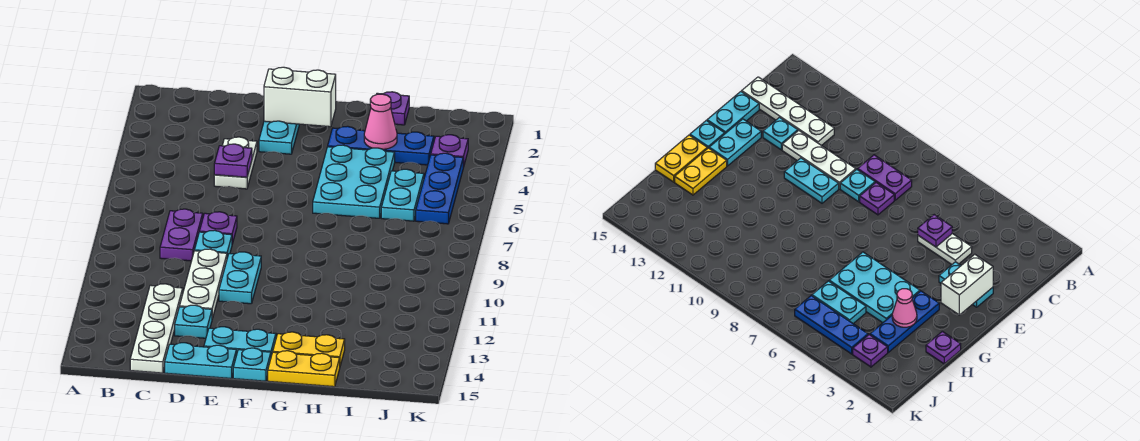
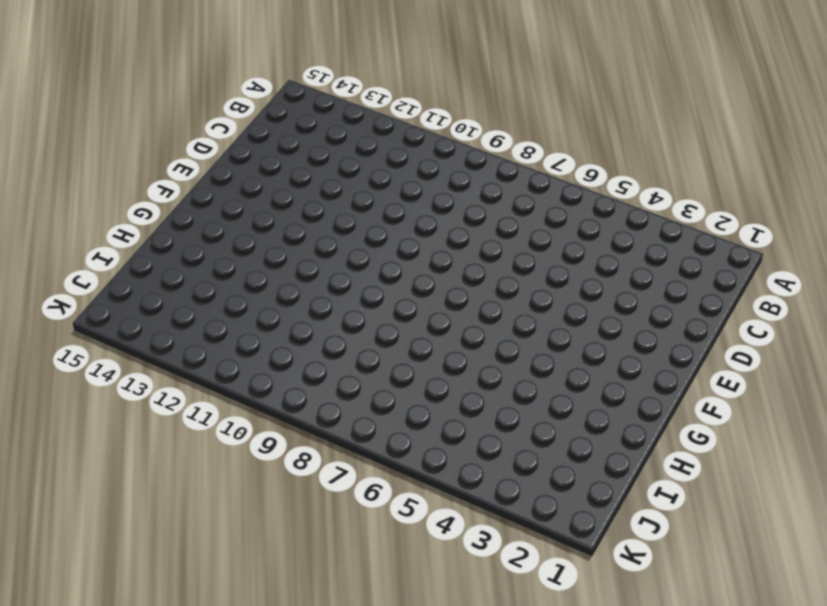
none -> purple 1x2 plate [160,209,203,261]
none -> white 1x4 plate [130,284,183,373]
none -> white 1x2 plate [214,137,257,189]

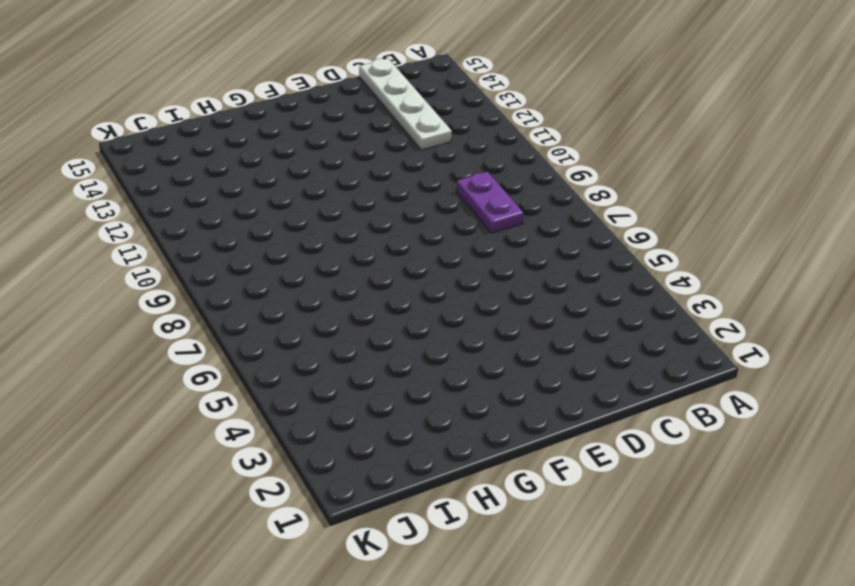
none -> white 1x2 plate [214,137,257,189]
none -> purple 1x1 plate [200,212,237,244]
none -> cyan 1x1 plate [195,230,232,258]

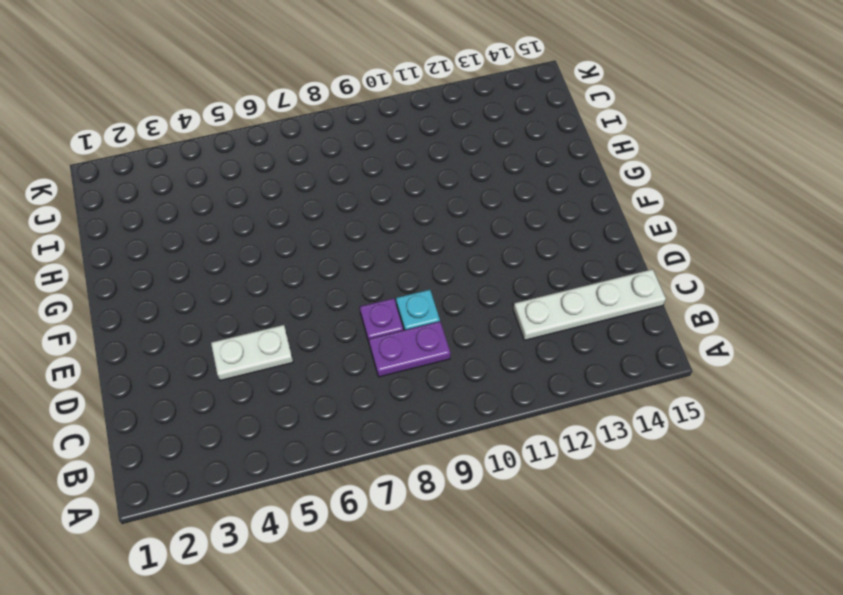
none -> white 1x3 plate [180,249,227,319]
none -> cyan 1x1 plate [175,305,212,338]
none -> cyan 1x2 plate [165,343,236,378]

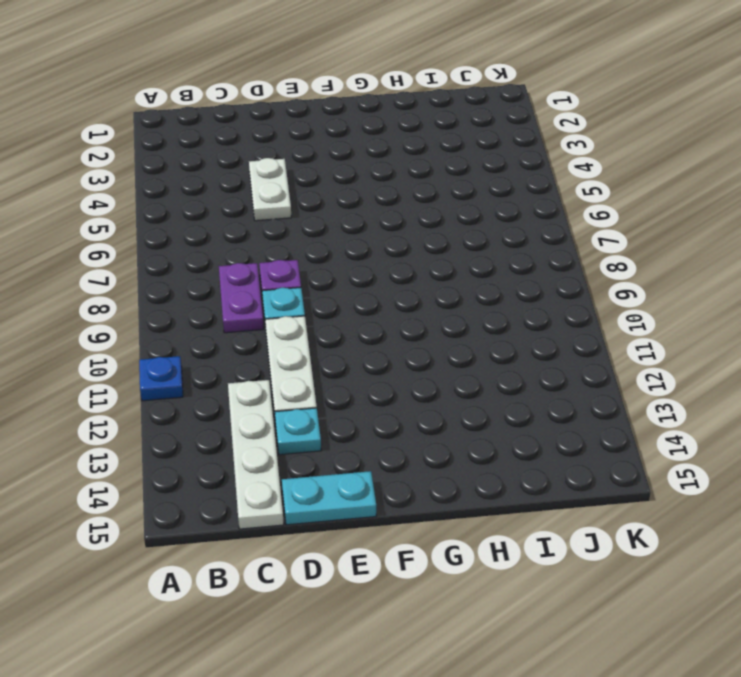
blue 1x1 plate [139,356,183,401] -> none
none -> cyan 1x2 plate [259,121,300,154]
none -> cyan 1x2 plate [219,252,261,304]
none -> cyan 1x2 plate [204,327,276,356]

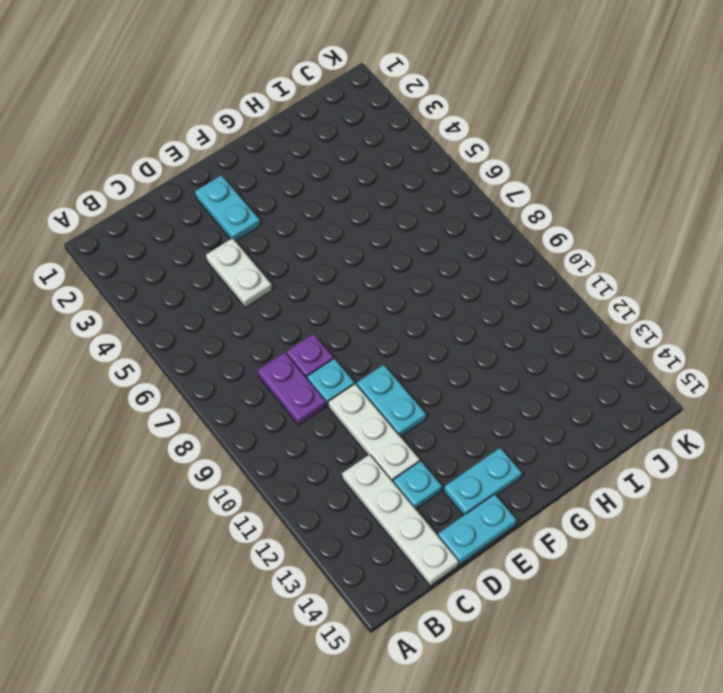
none -> cyan 1x1 plate [233,348,271,381]
none -> blue 1x3 plate [328,126,434,165]
none -> cyan 2x3 plate [313,145,395,218]

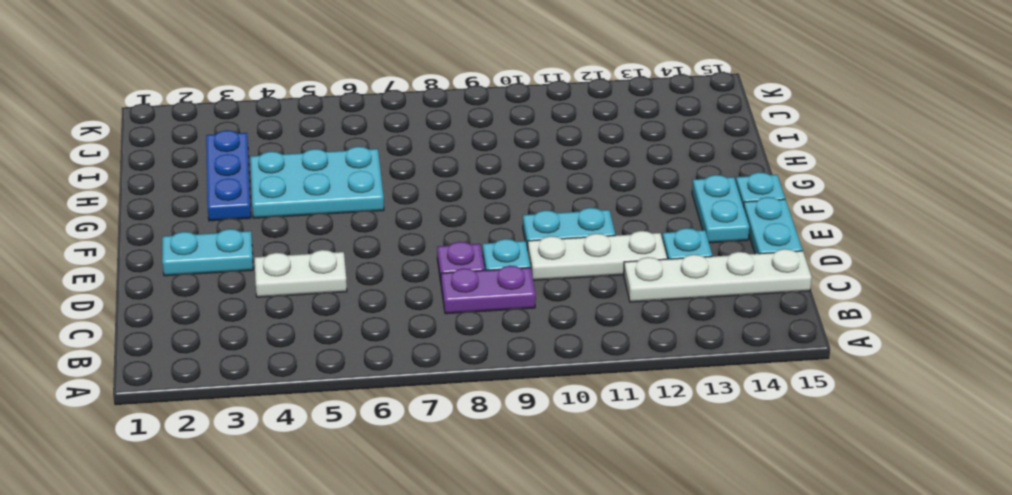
none -> yellow 1x2 plate [273,332,345,366]
none -> yellow 1x2 plate [268,351,340,387]
none -> purple 1x1 plate [376,92,409,125]

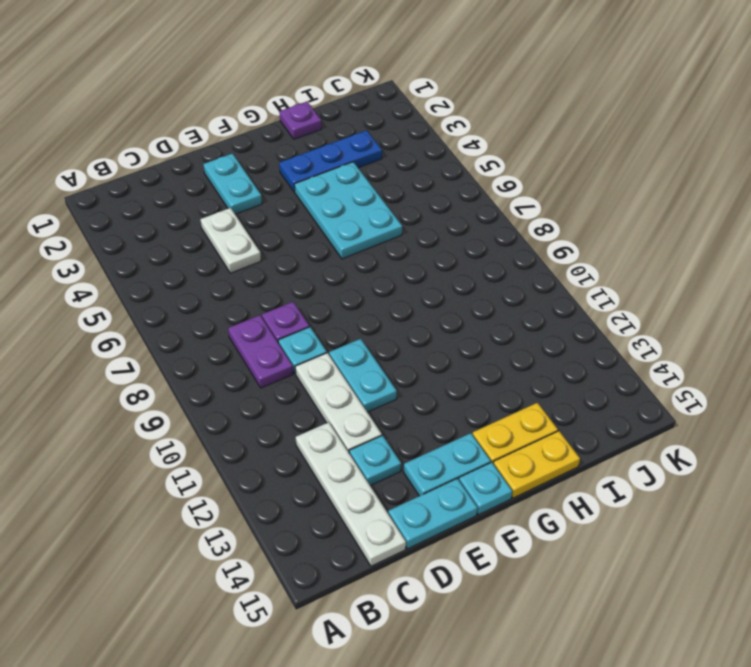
none -> cyan 1x2 plate [381,169,424,221]
none -> purple 1x1 plate [431,135,468,168]
none -> blue 1x3 plate [416,153,463,224]

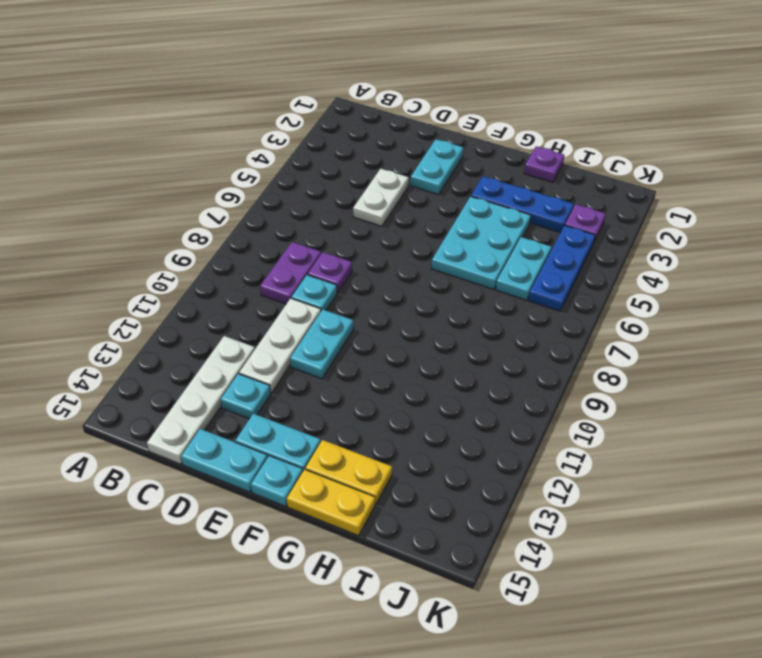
none -> purple 1x1 plate [214,144,252,177]
none -> white 1x2 brick [264,67,336,127]
none -> pink 1x1 cone [364,94,397,149]

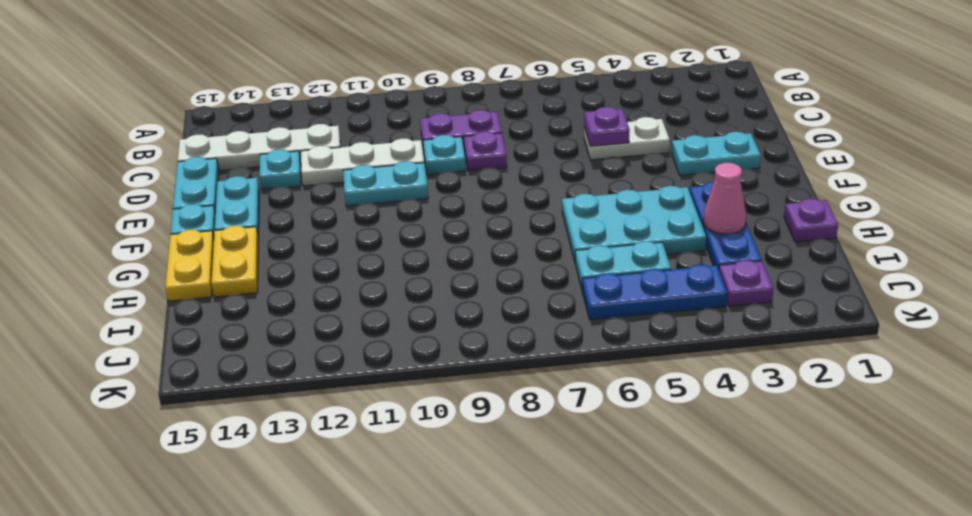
none -> white 1x2 brick [264,67,336,127]

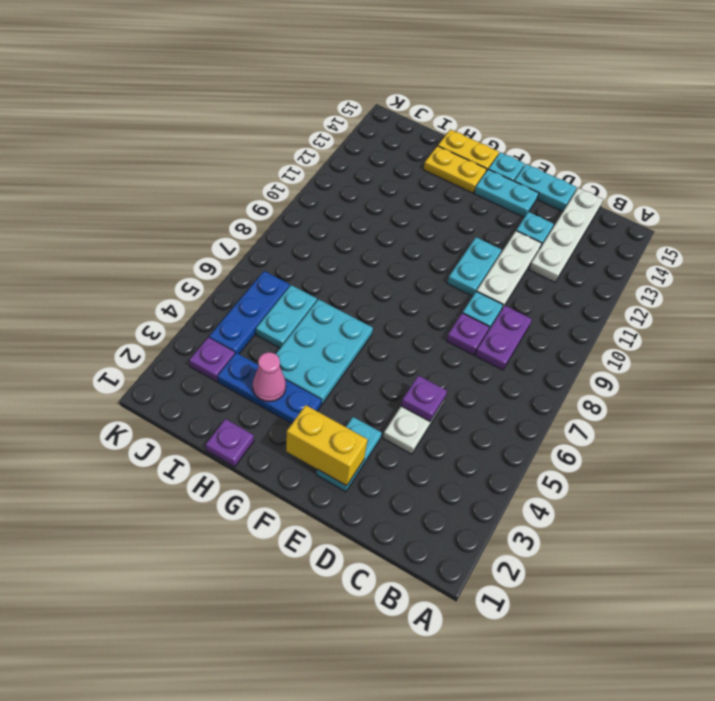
yellow 1x2 brick [286,405,368,486] -> white 1x2 brick [264,67,336,127]

